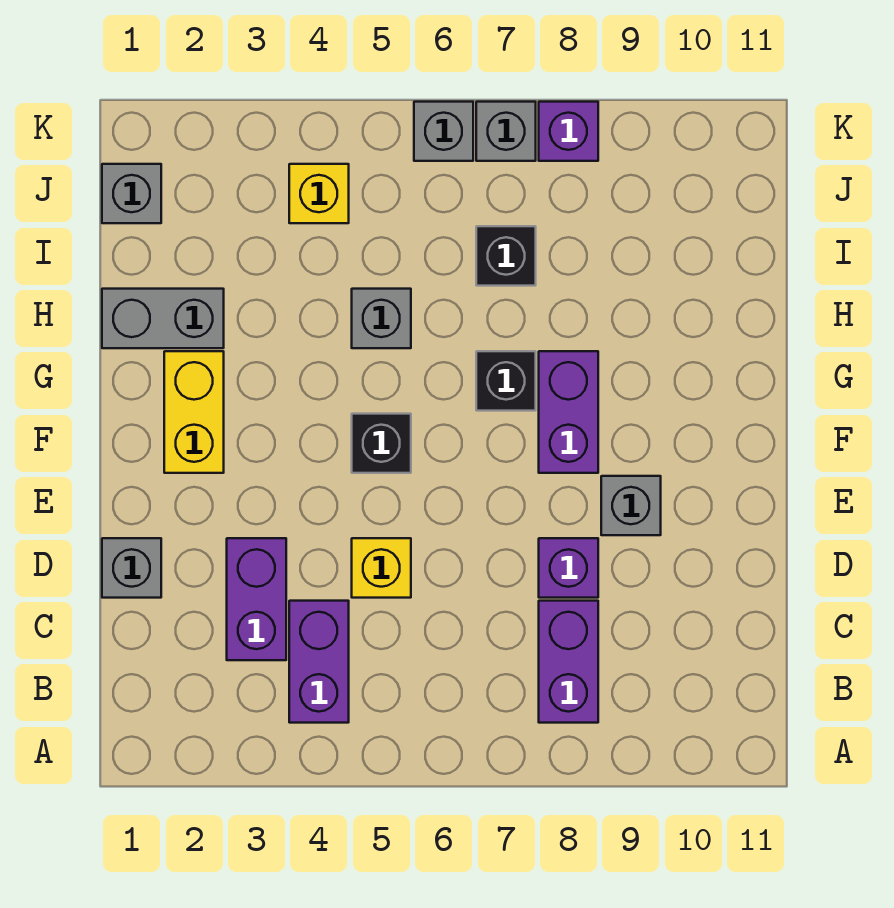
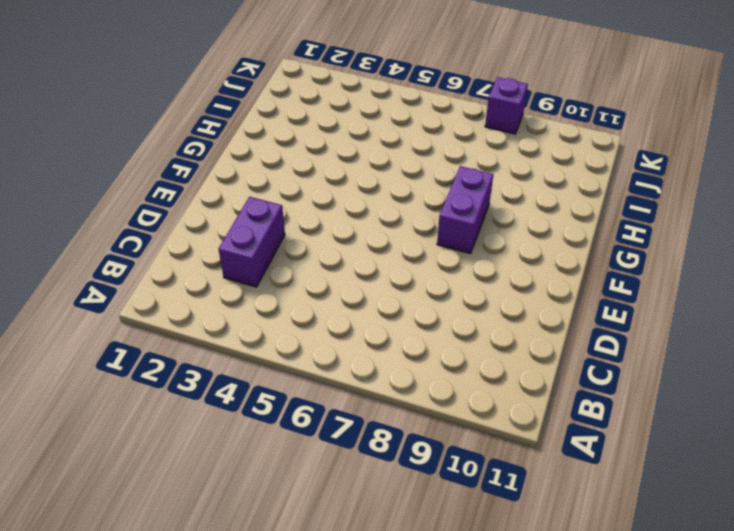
none -> purple 1x2 brick [289,601,349,723]
none -> purple 1x2 brick [539,601,598,723]
none -> grey 1x1 brick [102,538,161,598]

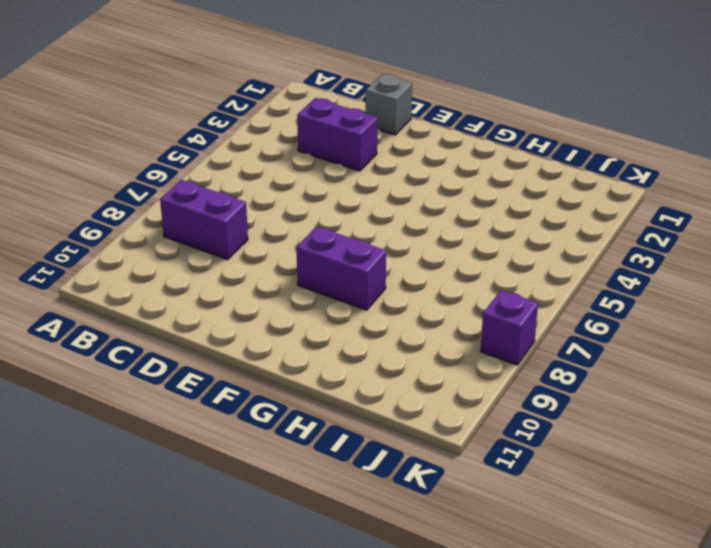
none -> purple 1x2 brick [289,601,349,723]
none -> yellow 1x1 brick [352,538,411,598]
none -> purple 1x1 brick [539,538,598,598]

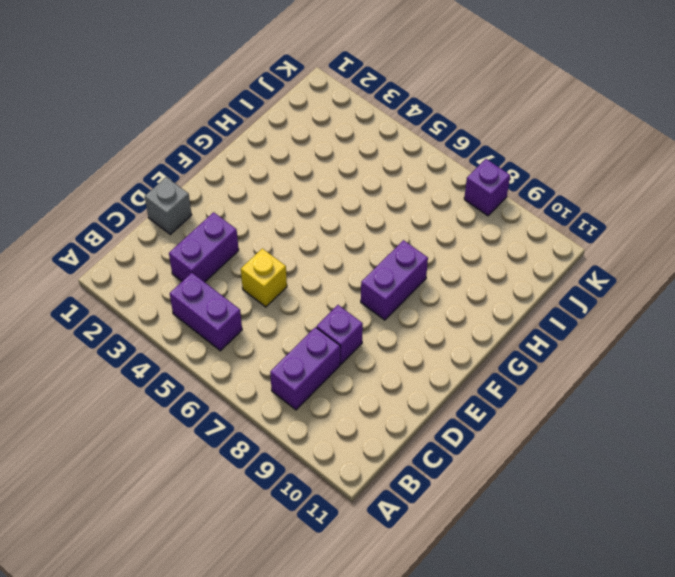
purple 1x2 brick [170,273,242,351] -> purple 1x2 brick turned to [289,601,349,723]
none -> grey 1x1 brick [601,476,661,535]
none -> yellow 1x2 brick [164,351,224,473]
none -> black 1x1 brick [352,414,411,473]

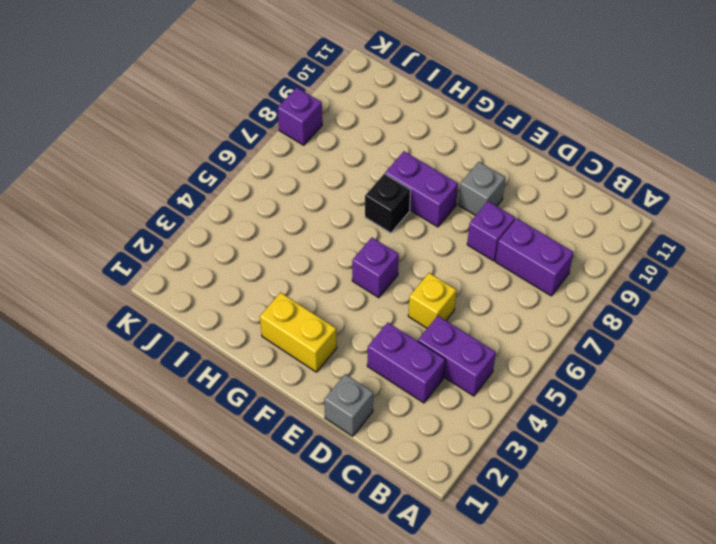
purple 1x1 brick [352,238,399,298] -> black 1x1 brick [352,414,411,473]
none -> grey 1x2 brick [102,289,224,348]
none -> grey 1x1 brick [352,289,411,348]
none -> black 1x1 brick [476,226,536,286]

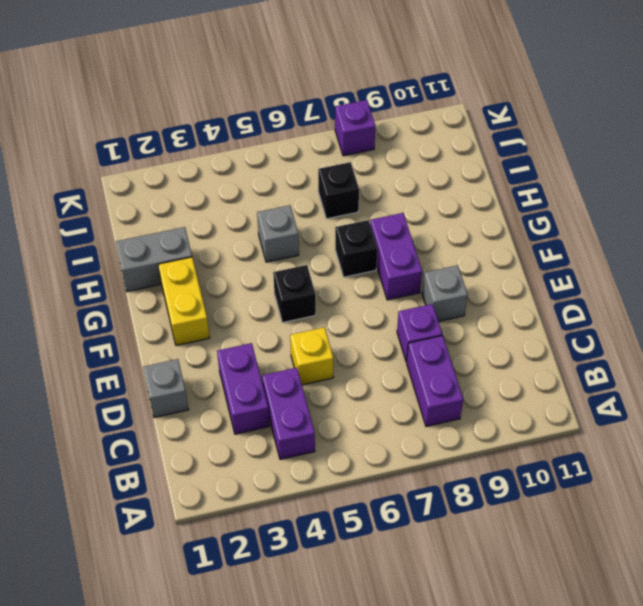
none -> grey 1x1 brick [102,164,161,223]
none -> yellow 1x1 brick [289,164,349,223]
none -> grey 1x1 brick [414,102,473,161]

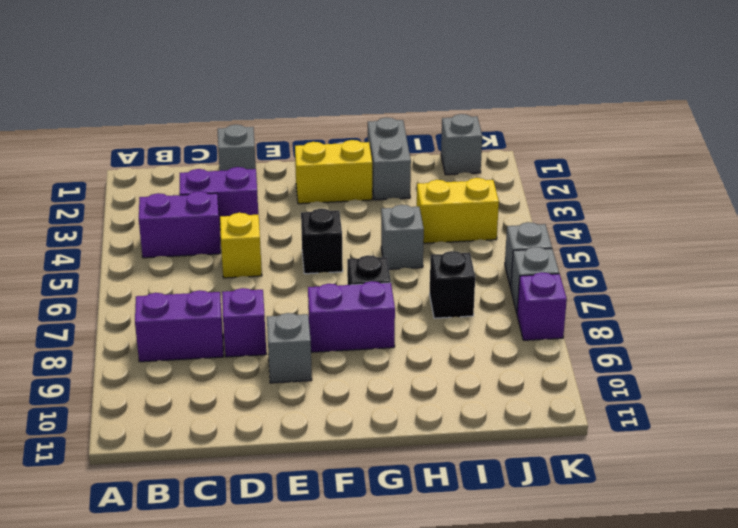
yellow 1x2 brick [417,178,499,243] -> yellow 1x1 brick [289,164,349,223]

